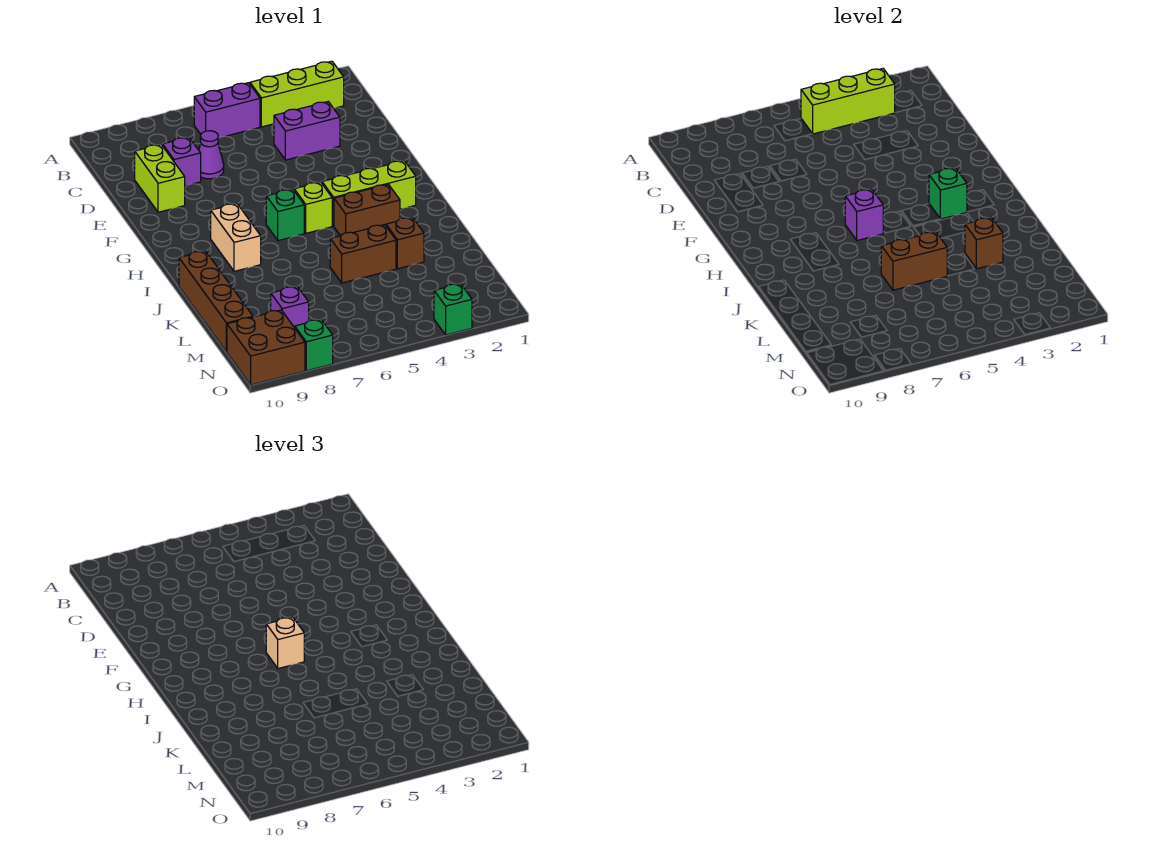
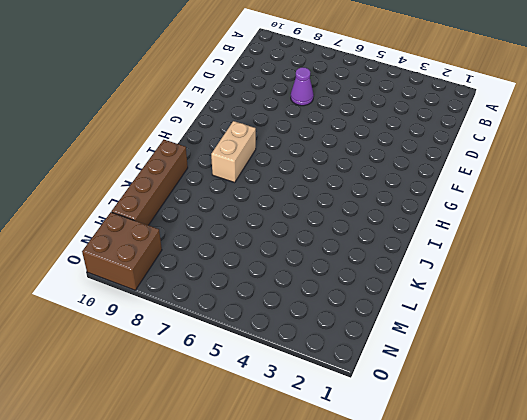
none -> lime 1x3 brick [250,61,344,127]
none -> purple 1x2 brick [194,83,260,138]
none -> purple 1x2 brick [274,102,340,160]

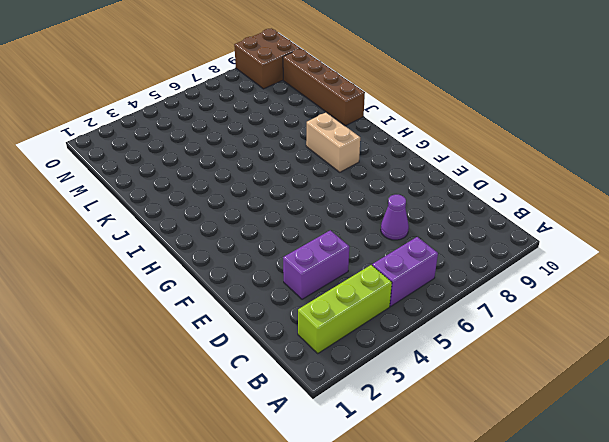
none -> purple 1x1 brick [163,137,201,186]
none -> lime 1x2 brick [135,144,185,212]
none -> lime 1x3 brick [322,161,416,226]

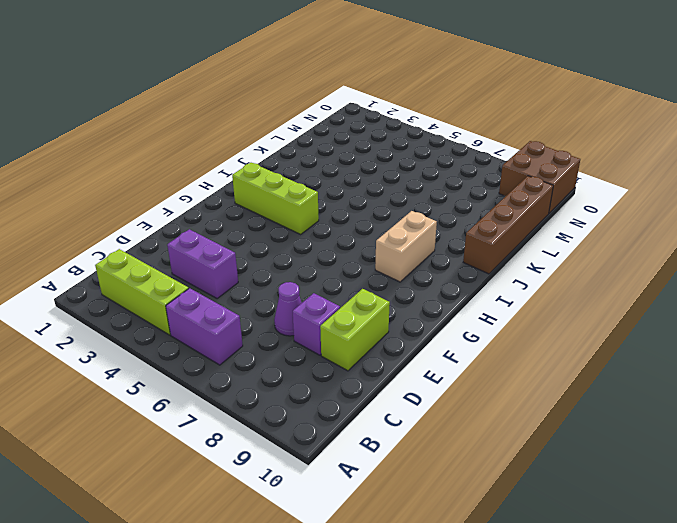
none -> lime 1x1 brick [294,182,332,233]
none -> green 1x1 brick [266,189,304,240]
none -> brown 1x2 brick [334,184,400,236]

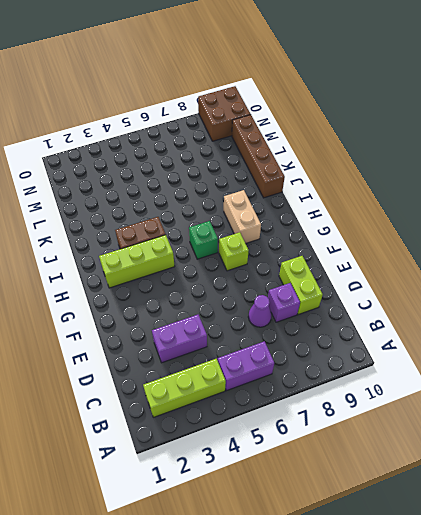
lime 1x1 brick [219,232,249,271] -> lime 1x1 brick moved to [294,182,332,233]
none -> brown 1x1 brick [386,217,424,269]
none -> brown 1x2 brick [330,225,396,283]
none -> purple 1x1 brick [271,286,309,328]

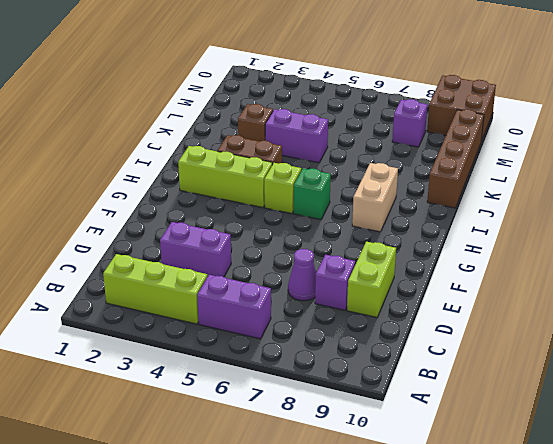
purple 1x2 brick [265,109,328,163] -> brown 1x2 brick [330,225,396,283]
none -> green 1x1 brick [434,284,472,335]
none -> green 1x1 brick [295,319,333,371]
none -> lime 1x3 brick [801,69,895,134]

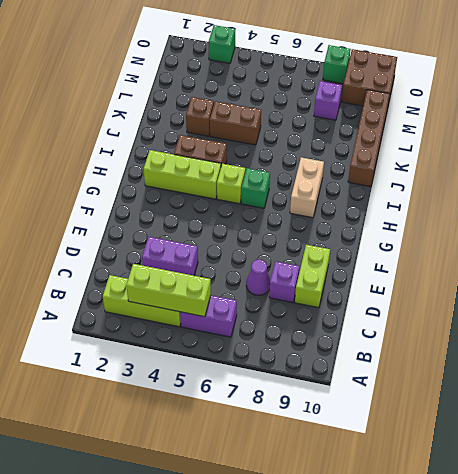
none -> green 1x1 brick [929,168,967,219]
none -> purple 1x1 brick [845,189,883,240]
none -> brown 1x1 brick [965,217,1003,269]

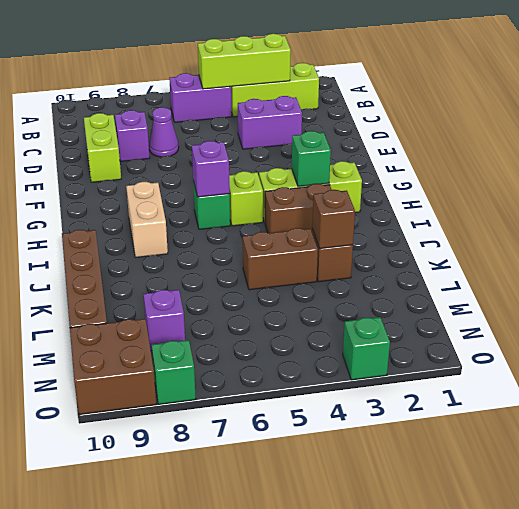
none -> brown 1x2 brick [881,232,947,290]
none -> tan 1x1 brick [266,617,304,668]

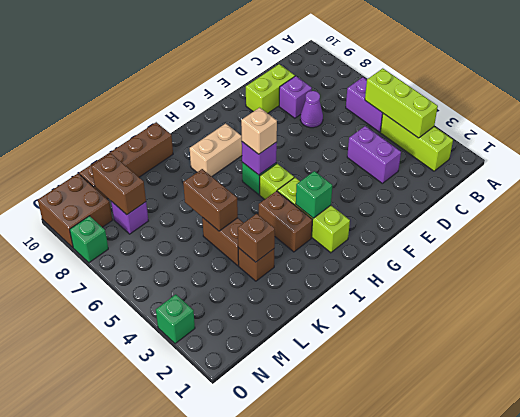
brown 1x2 brick [91,154,146,215] -> none

